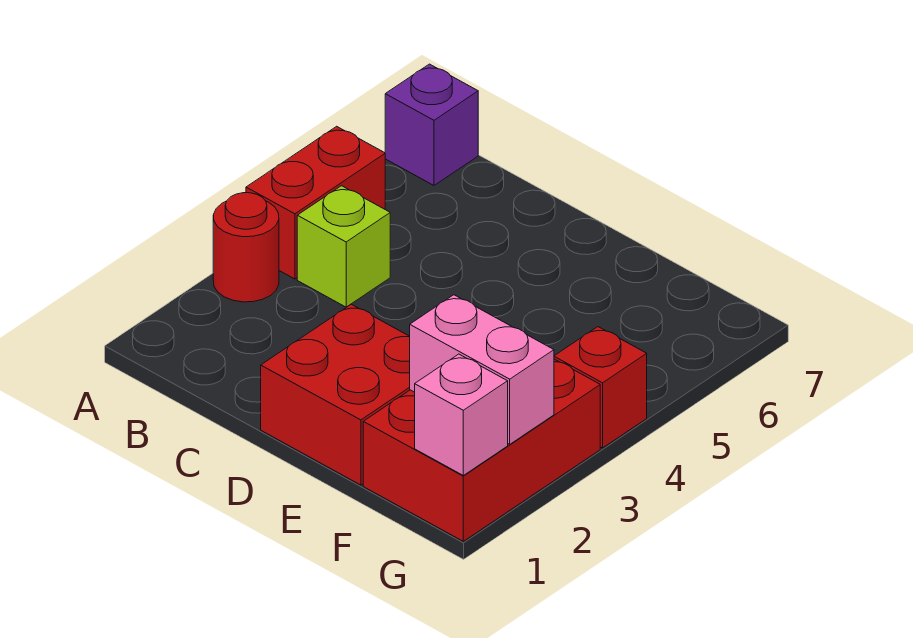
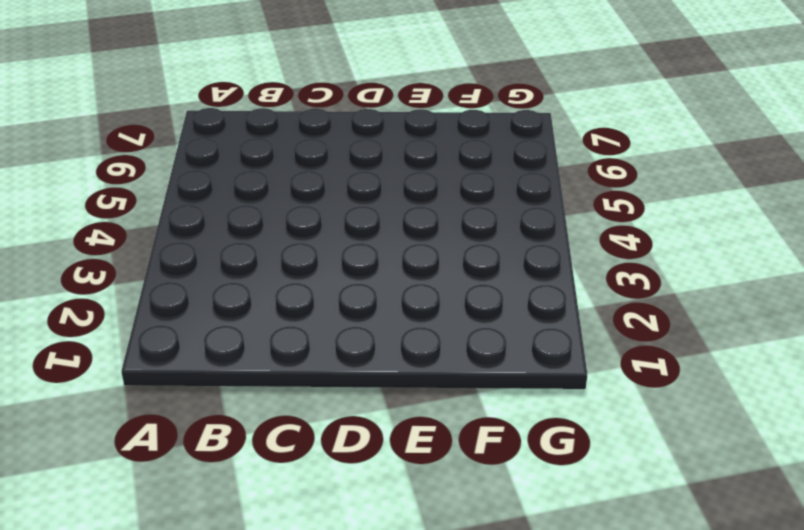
none -> red 1x1 round brick [213,193,279,302]
none -> red 1x2 brick [246,126,385,279]

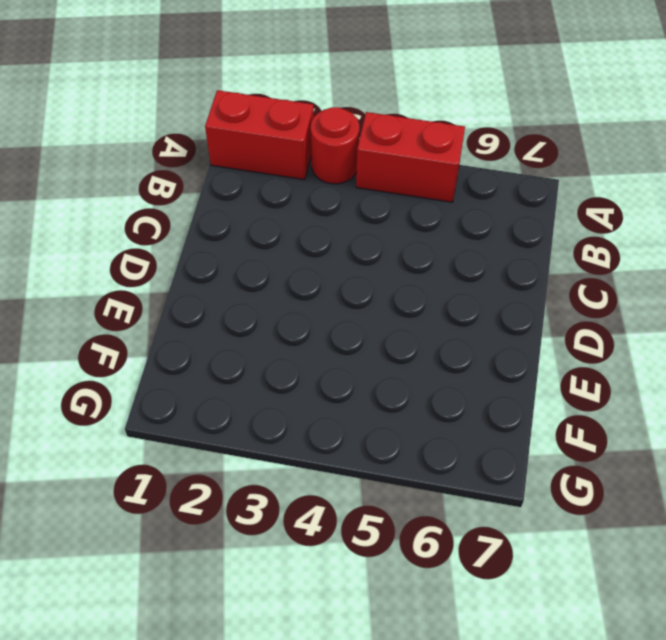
red 1x2 brick [205,90,314,180] -> none
none -> purple 1x1 brick [385,64,478,185]
none -> lime 1x1 brick [297,186,390,307]

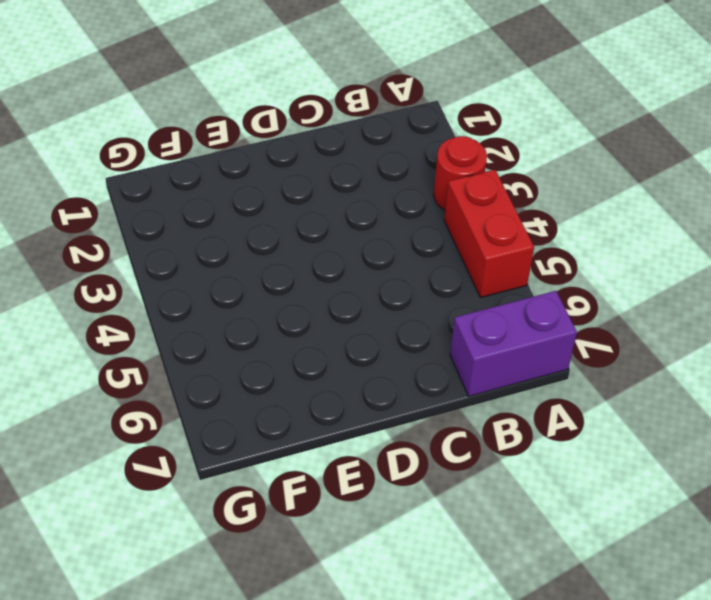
purple 1x2 brick [450,291,577,396] -> purple 1x1 brick [385,64,478,185]
none -> lime 1x1 brick [297,186,390,307]
none -> red 2x2 brick [261,304,410,485]

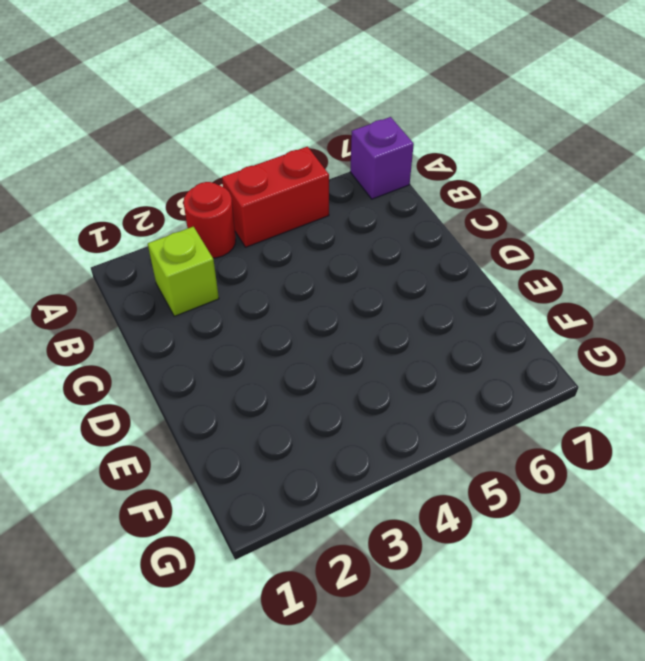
lime 1x1 brick [148,227,219,316] -> lime 1x1 brick moved to [297,186,390,307]
none -> red 2x2 brick [261,304,410,485]
none -> red 2x3 brick [363,359,600,541]

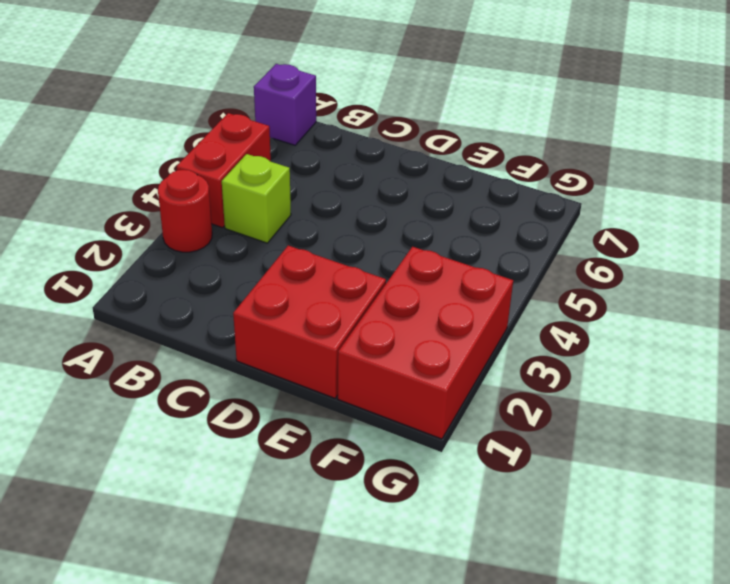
none -> red 1x1 brick [554,327,647,448]
none -> pink 1x2 brick [410,295,554,444]

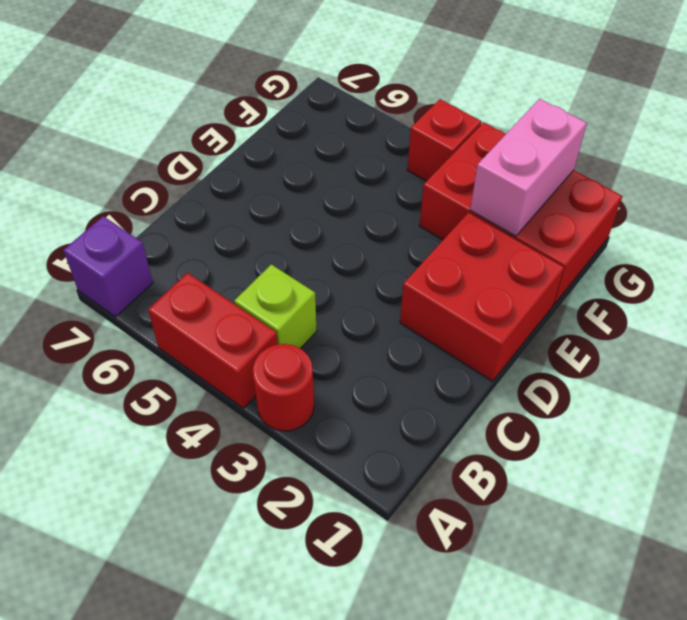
none -> pink 1x1 brick [415,354,508,475]

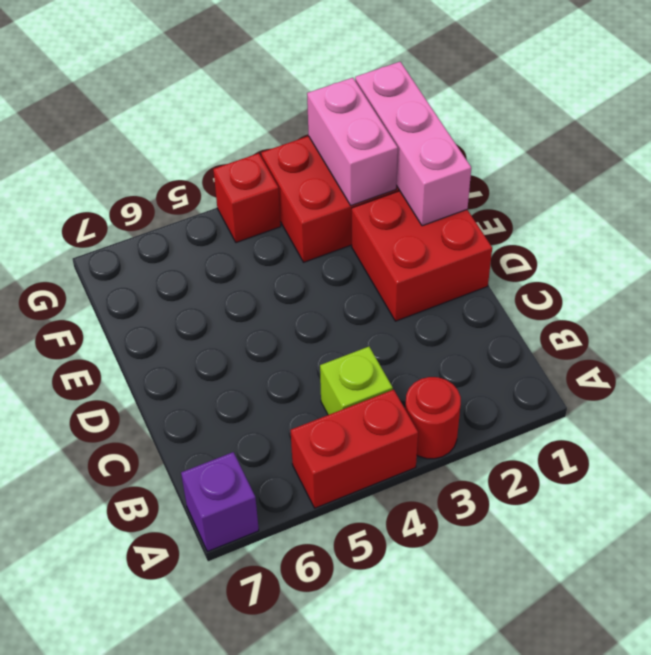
pink 1x3 brick [355,62,471,226] -> pink 1x1 brick [415,354,508,475]

